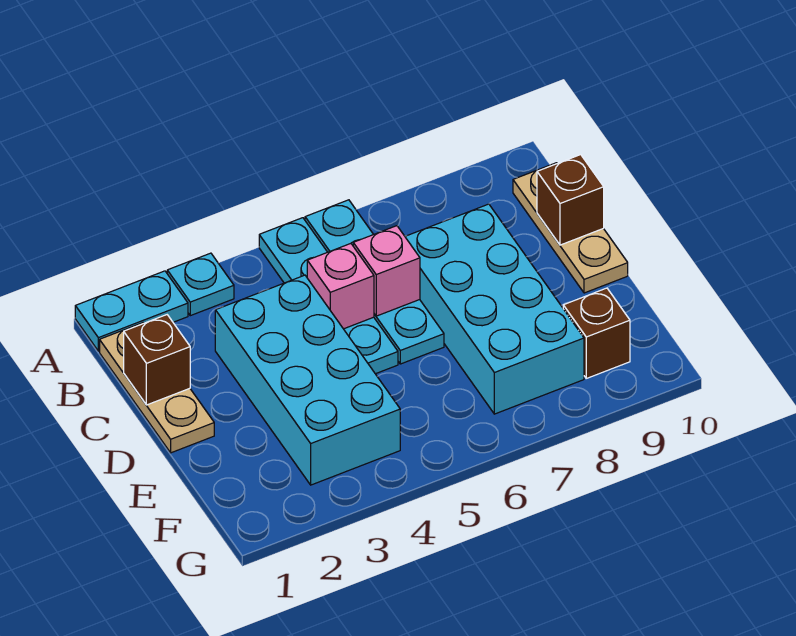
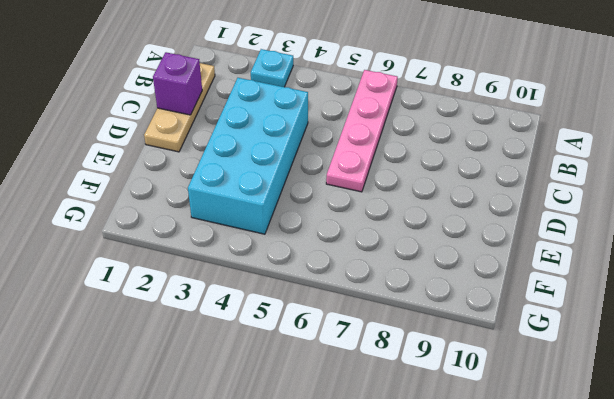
pink 1x4 plate [326,70,398,192] -> cyan 1x4 plate [305,200,444,364]
purple 1x1 brick [153,52,202,115] -> brown 1x1 brick [124,315,190,405]
none -> cyan 1x2 plate [75,271,188,351]
none -> cyan 1x4 plate [259,218,398,374]
none -> tan 1x3 plate [513,163,628,293]

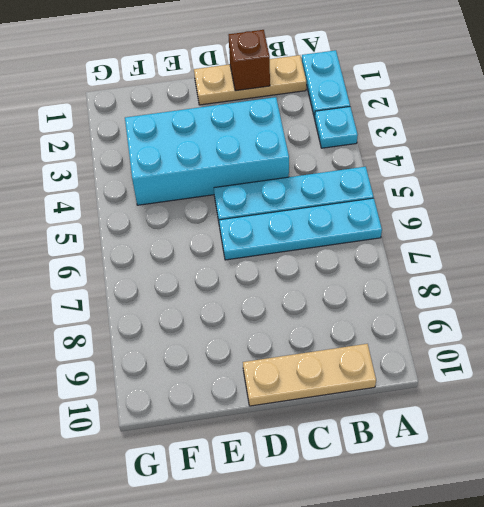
none -> cyan 2x4 brick [405,204,584,414]
none -> brown 1x1 brick [563,288,630,378]
none -> pink 1x1 brick [307,244,374,329]

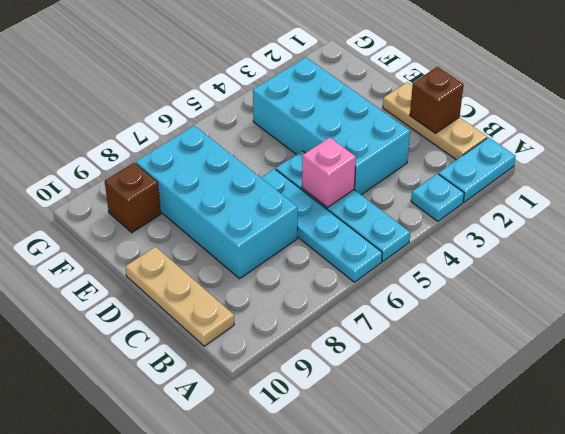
none -> pink 1x1 brick [353,226,420,316]
none -> brown 1x1 brick [537,155,604,245]

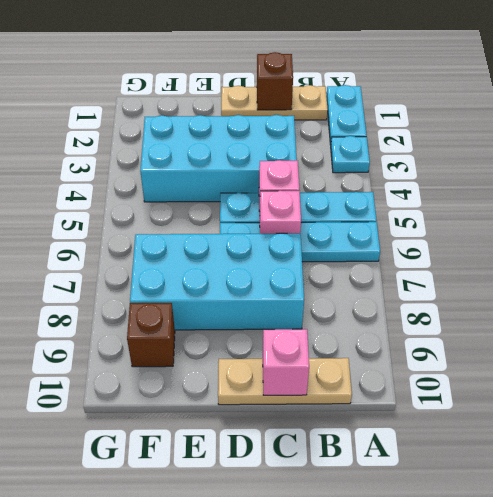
pink 1x1 brick [263,329,309,395] -> brown 1x1 brick [537,155,604,245]

